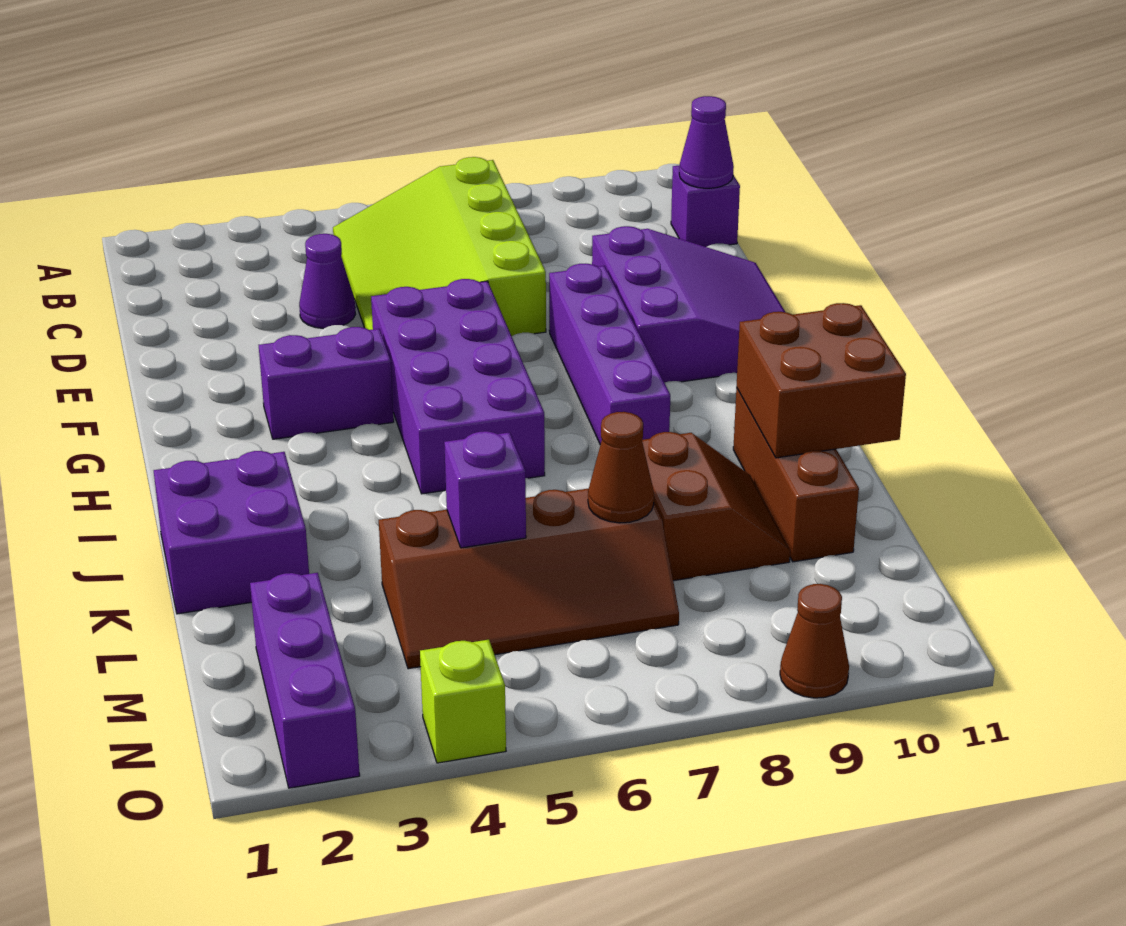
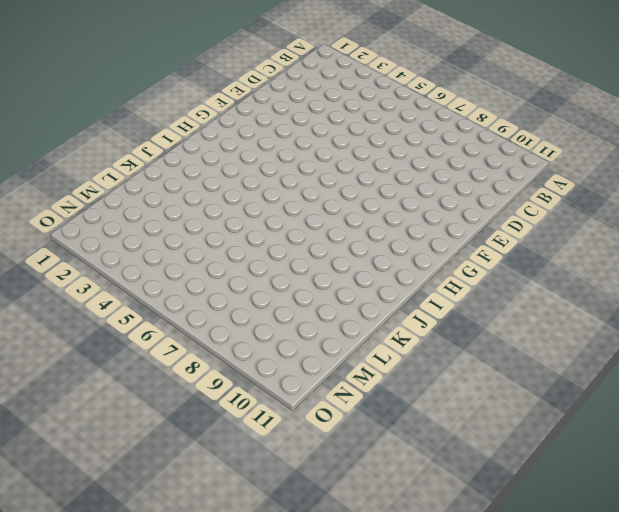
none -> lime 3x4 slope [333,157,546,336]
none -> purple 1x1 brick [671,165,740,247]
none -> purple 1x1 cone [299,234,355,329]

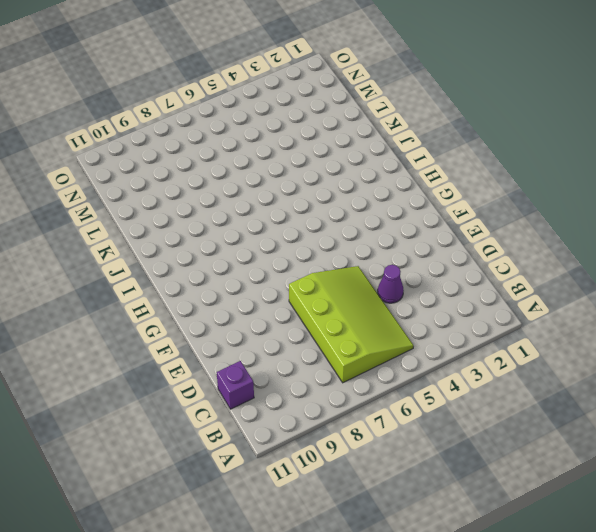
none -> purple 3x3 slope [592,226,785,383]
none -> purple 2x4 brick [371,279,545,494]
none -> purple 1x4 brick [549,264,670,445]

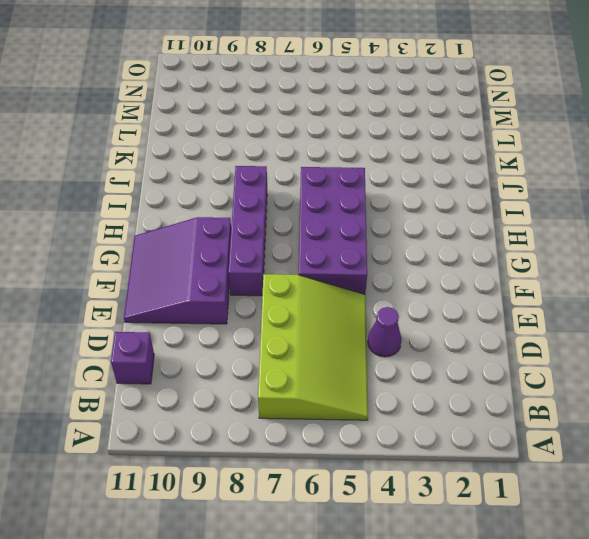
none -> purple 1x2 brick [259,327,394,439]
none -> purple 2x2 brick [154,451,309,614]
none -> brown 1x3 brick [733,388,859,562]

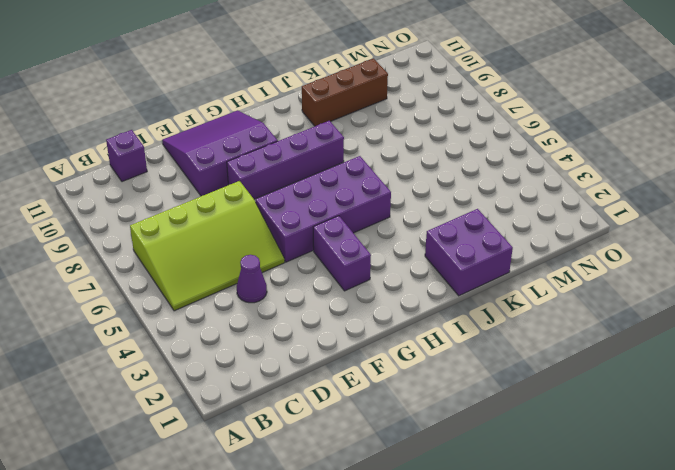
none -> brown 2x2 slope [642,432,790,581]
none -> brown 2x4 slope [379,488,679,669]
none -> purple 1x3 brick [250,573,360,788]

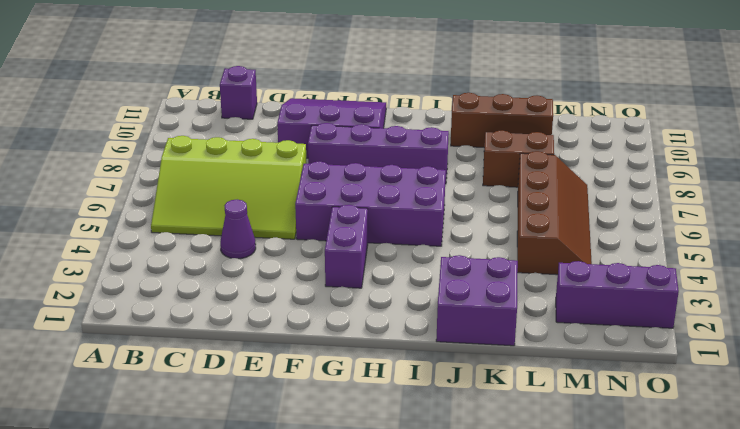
none -> lime 1x1 brick [420,640,506,763]
none -> brown 1x1 cone [780,584,849,698]
none -> purple 1x1 cone [679,96,734,188]

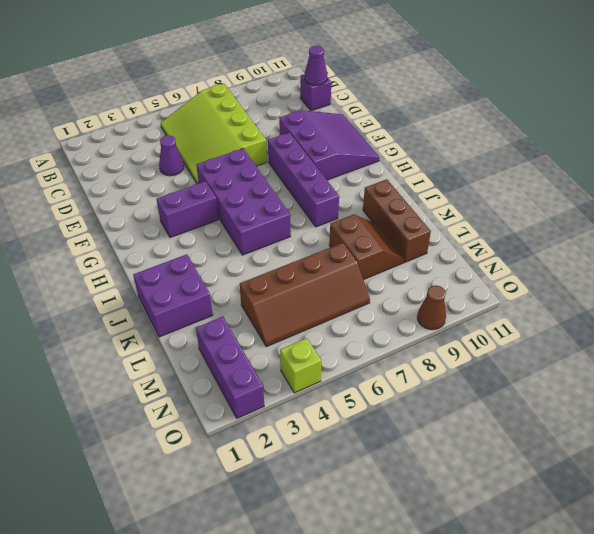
none -> brown 2x2 brick [736,303,906,458]
none -> purple 1x1 brick [444,431,526,548]
none -> brown 1x1 cone [588,412,654,523]

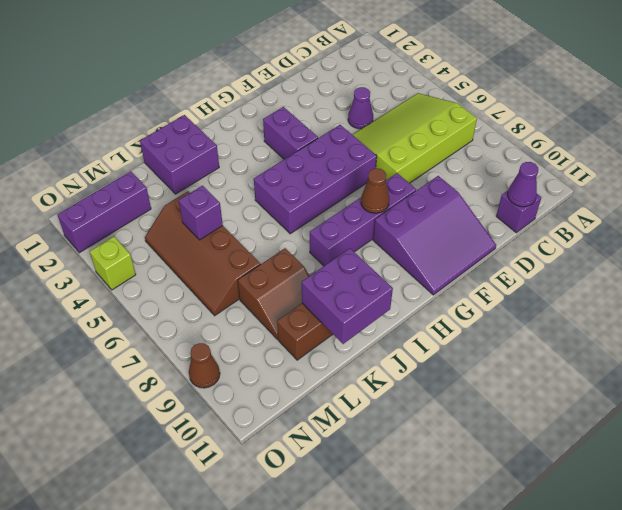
brown 1x1 cone [361,168,389,213] -> brown 1x1 cone moved to [588,412,654,523]
purple 2x2 brick [302,248,393,344] -> brown 2x2 brick [736,303,906,458]

